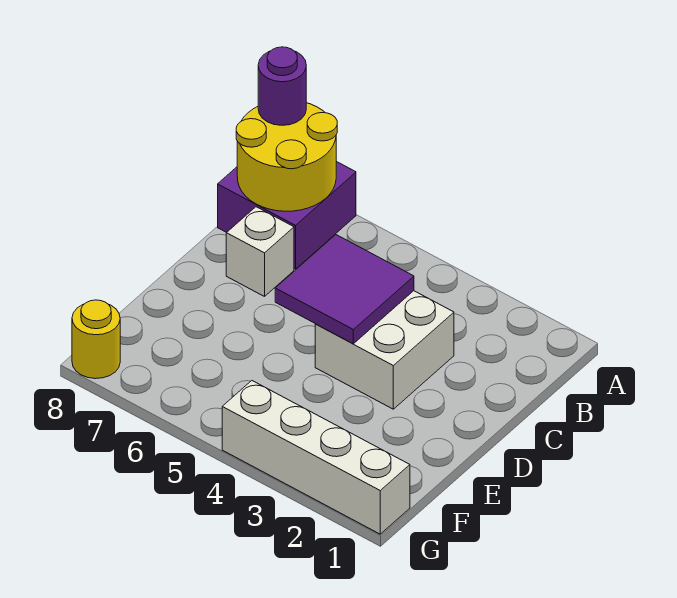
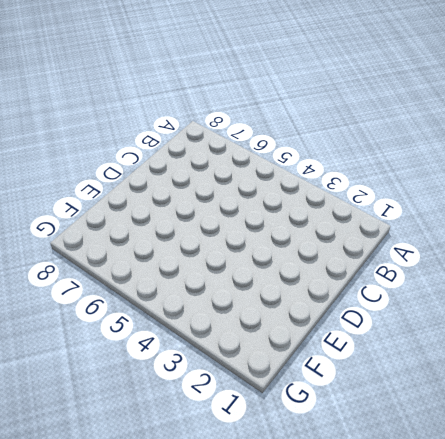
none -> purple 2x2 brick [218,161,356,269]
none -> white 2x2 brick [315,291,454,409]

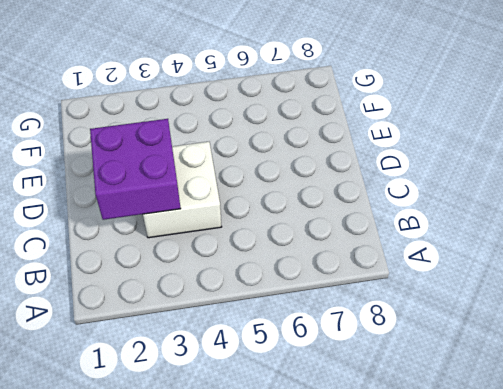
purple 2x2 brick [90,119,181,220] -> purple 2x2 brick moved to [218,161,356,269]
none -> white 1x1 brick [226,207,294,297]
none -> white 1x4 brick [222,381,410,534]

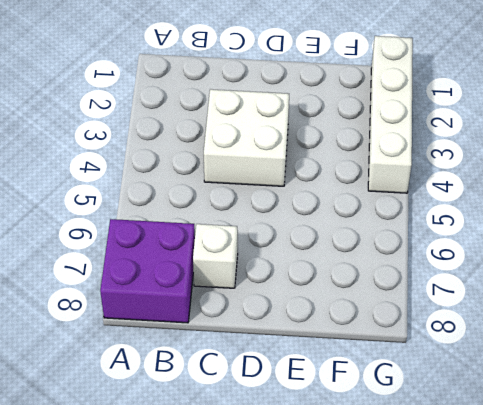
none -> yellow 1x1 round brick [72,300,120,379]
none -> yellow 2x2 round brick [236,103,337,211]

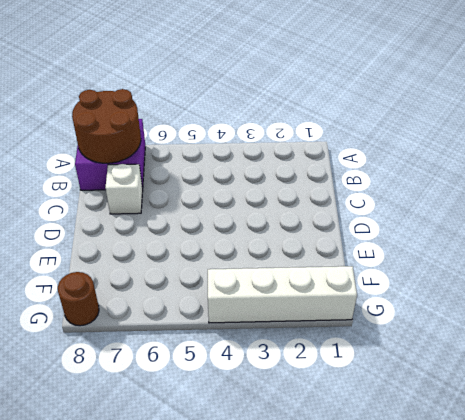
brown 2x2 round brick [72,89,141,163] -> yellow 2x2 round brick [236,103,337,211]
brown 1x1 round brick [58,272,99,326] -> yellow 1x1 round brick [72,300,120,379]
none -> white 2x2 brick [315,291,454,409]
none -> purple 2x2 tile [275,235,414,344]

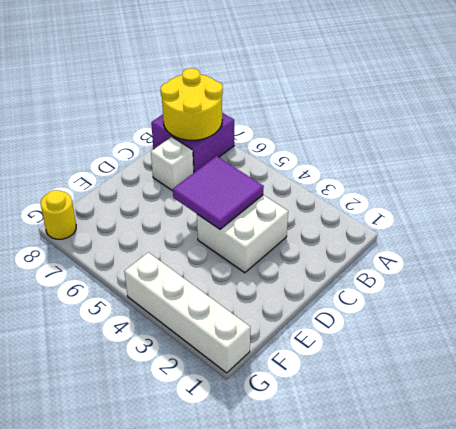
none -> purple 1x1 round brick [258,47,306,125]

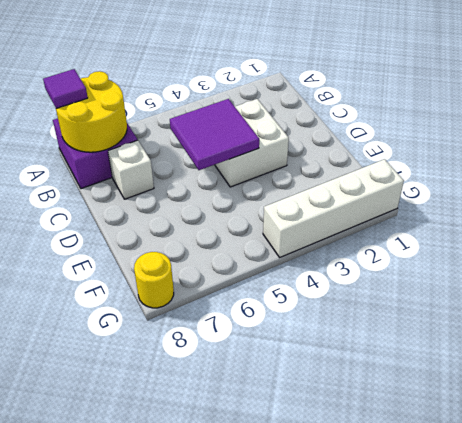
purple 1x1 tile [43,69,88,108] -> purple 1x1 round brick [258,47,306,125]

